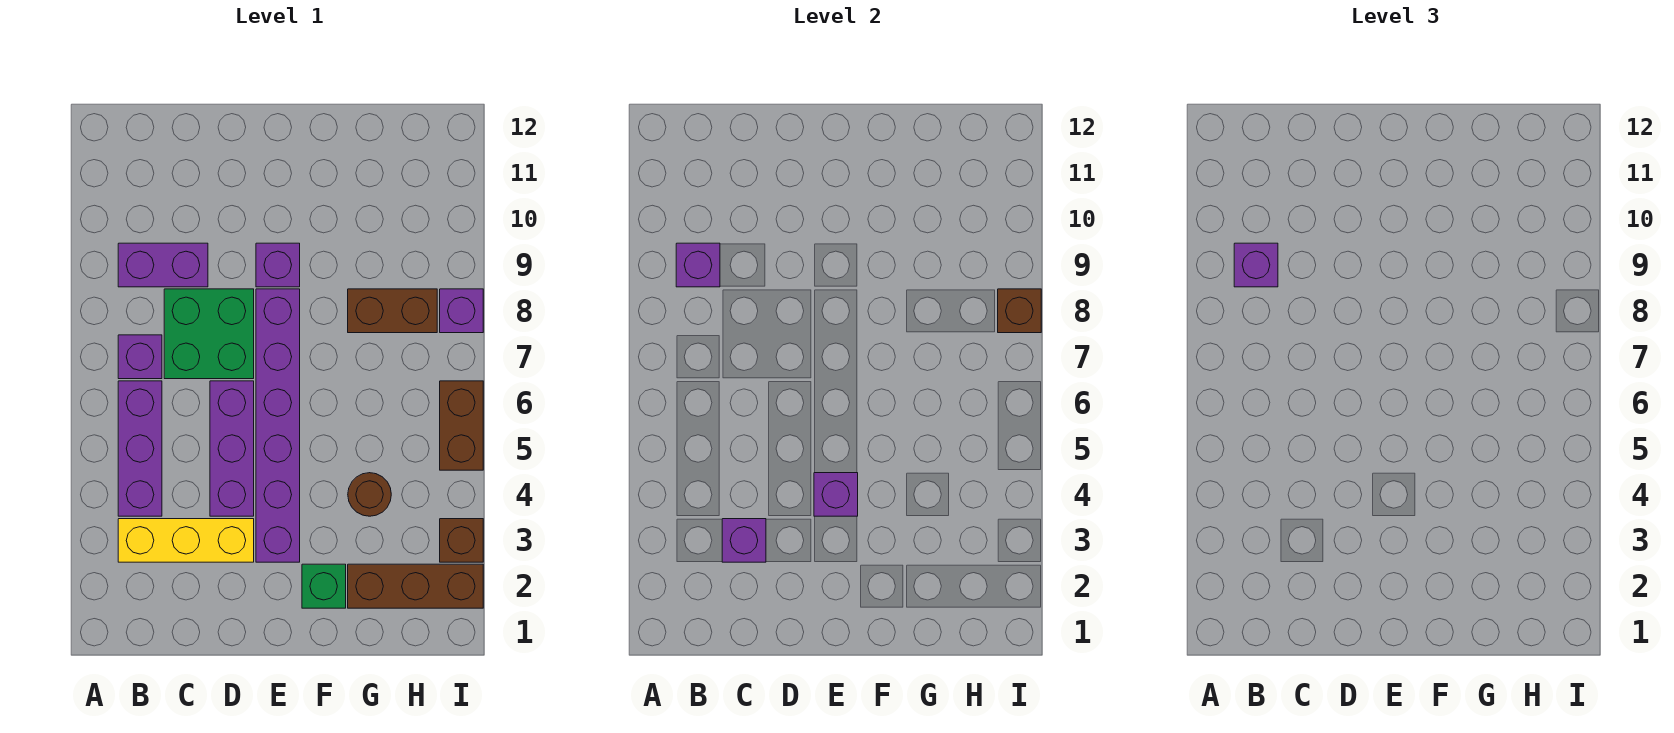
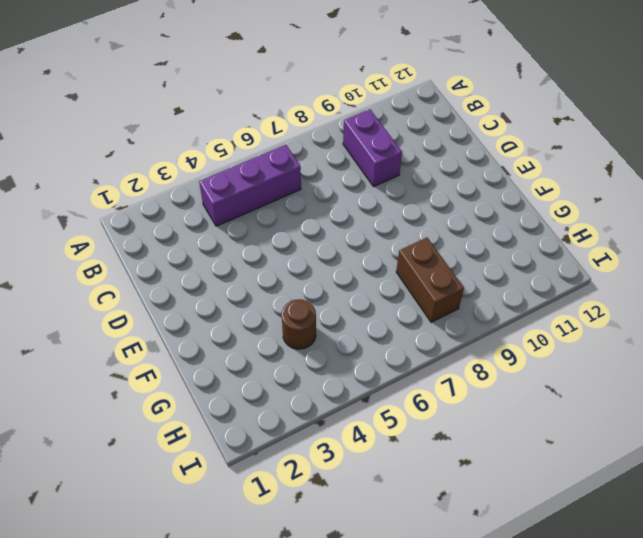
none -> yellow 1x3 brick [118,519,254,562]
none -> purple 1x1 brick [118,335,162,379]
none -> green 2x2 brick [164,289,254,379]

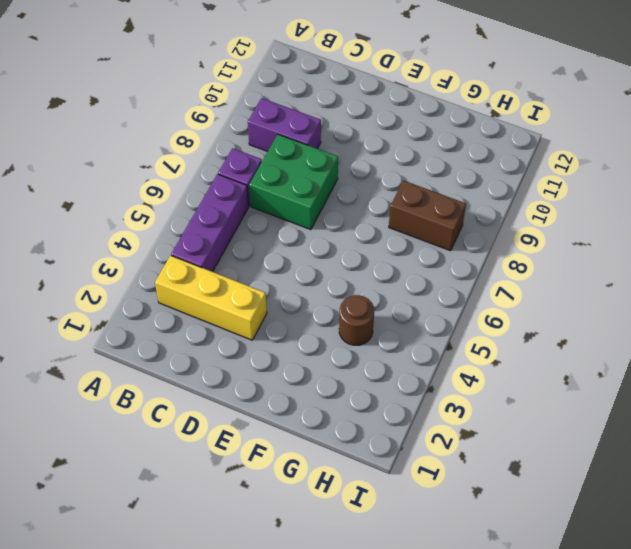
none -> purple 1x3 brick [210,381,254,516]
none -> purple 1x6 brick [256,289,300,562]
none -> purple 1x1 brick [256,243,300,287]

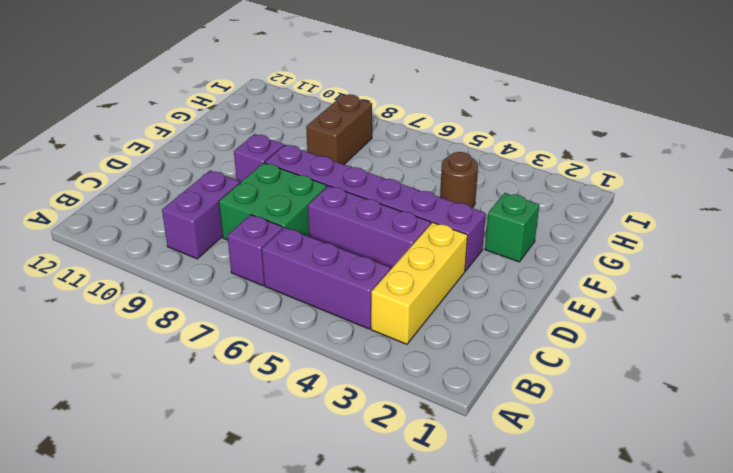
none -> brown 1x3 brick [348,564,483,608]
none -> brown 1x1 brick [440,519,483,562]
none -> brown 1x2 brick [440,381,483,470]

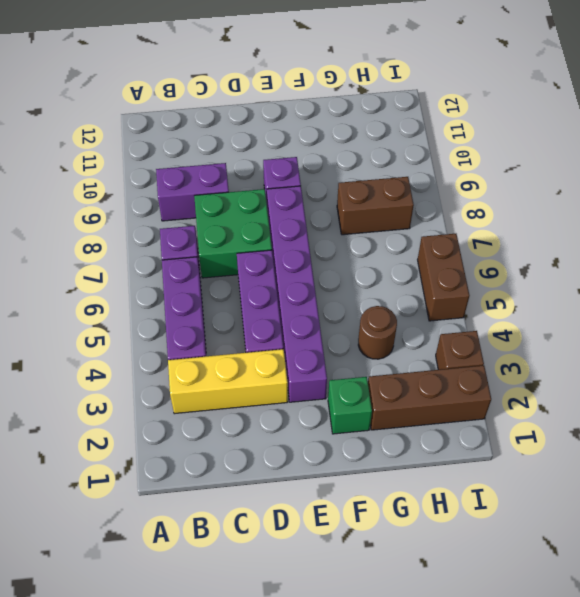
none -> purple 1x1 brick [440,289,483,333]
none -> purple 1x1 brick [676,243,720,287]
none -> purple 1x1 brick [722,519,766,562]

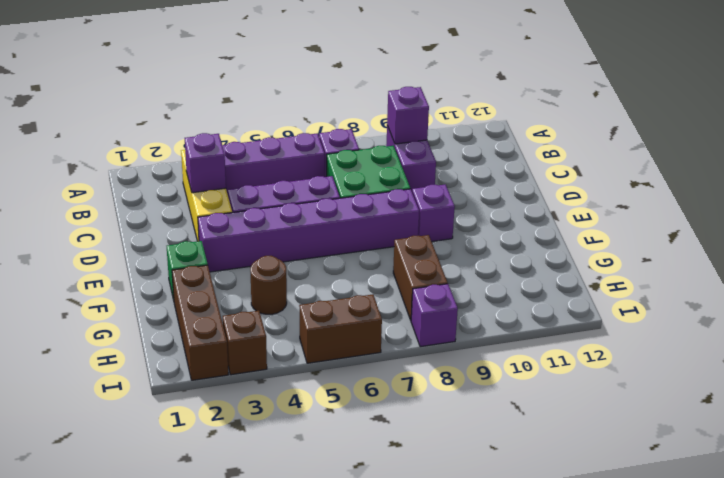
none -> purple 1x1 brick [814,473,858,516]
none -> brown 1x1 brick [998,289,1041,333]
none -> purple 1x1 brick [1234,243,1278,287]

